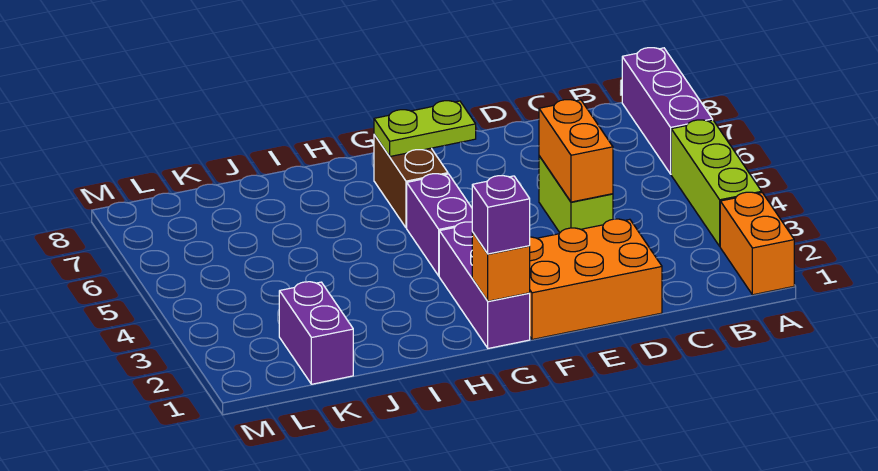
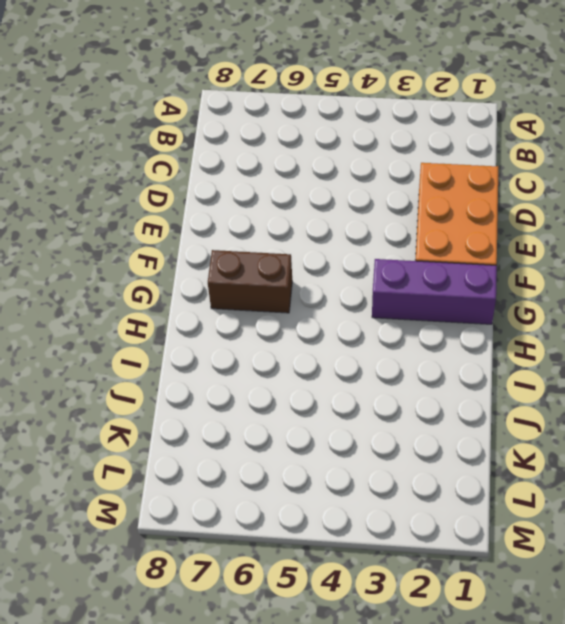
none -> orange 1x2 brick [720,192,794,295]
none -> lime 1x3 brick [671,120,762,246]
none -> purple 1x3 brick [622,48,713,174]

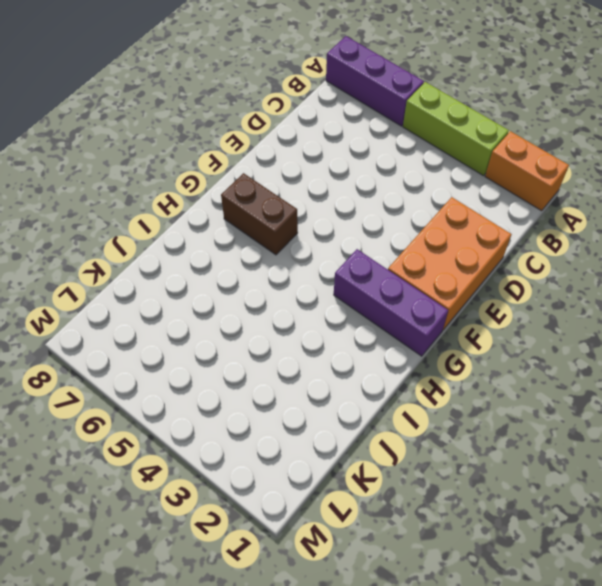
none -> lime 1x2 brick [539,156,613,232]
none -> purple 1x2 brick [407,174,472,276]
none -> purple 1x2 brick [279,282,353,384]

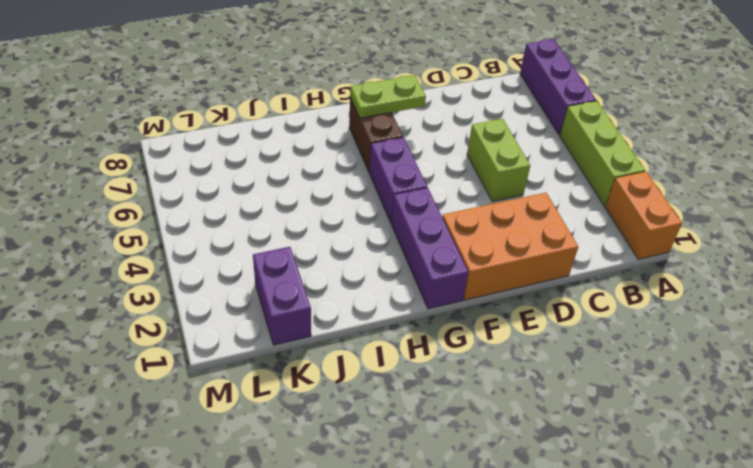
none -> orange 1x2 brick [539,100,613,202]
none -> orange 1x1 brick [472,232,530,301]
none -> purple 1x1 brick [472,176,530,254]

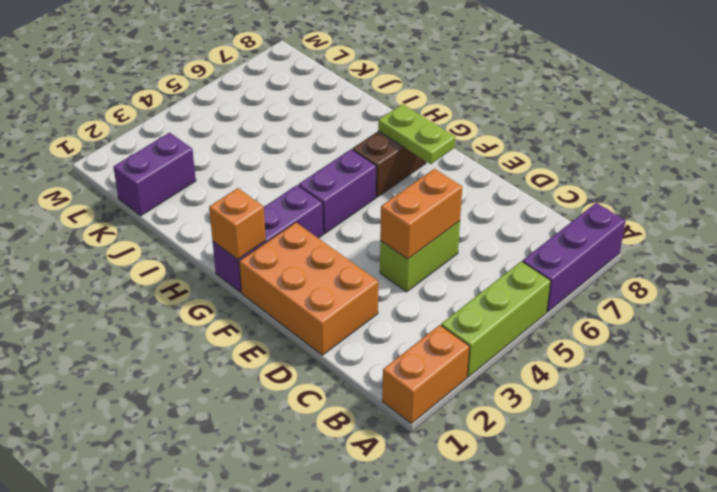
none -> purple 1x1 brick [472,176,530,254]

